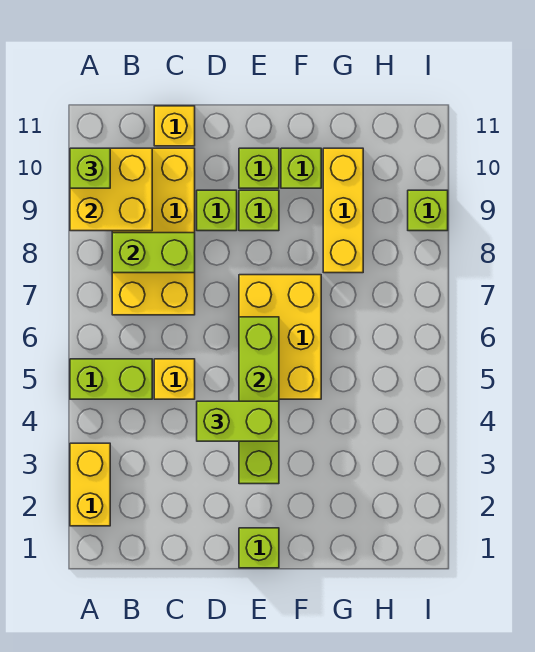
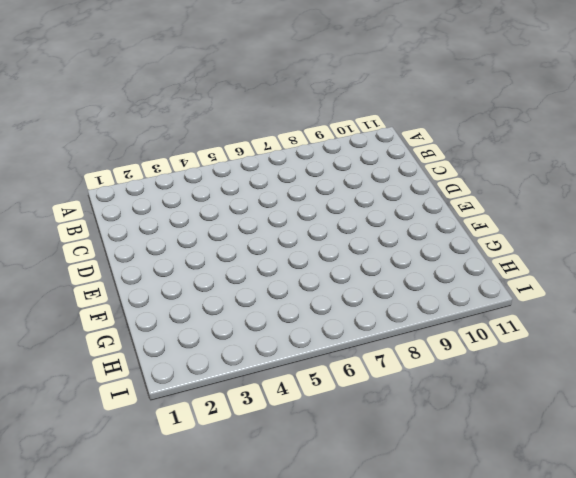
none -> yellow 1x2 brick [70,443,110,526]
none -> lime 1x2 brick [70,359,152,399]
none -> yellow 2x4 brick [112,148,195,315]

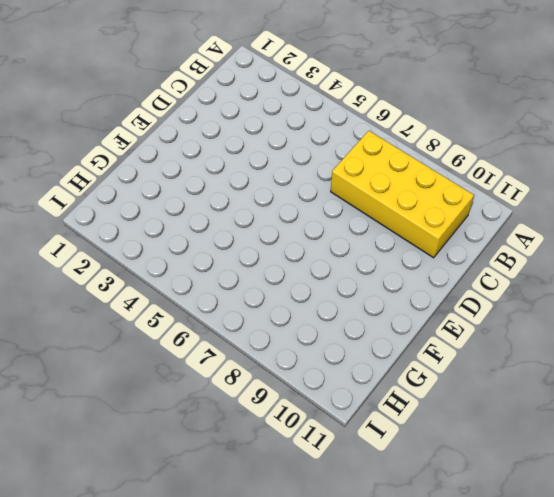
none -> yellow 1x2 brick [70,443,110,526]
none -> lime 1x2 brick [70,359,152,399]
none -> yellow 1x1 brick [154,359,195,399]

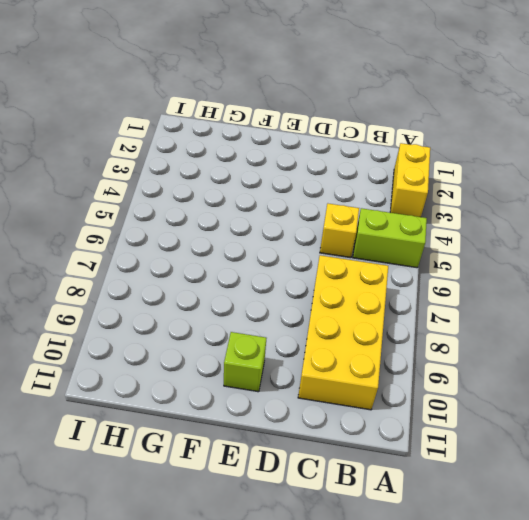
none -> yellow 1x1 brick [154,106,195,146]
none -> lime 1x1 brick [197,190,237,231]
none -> lime 1x1 brick [239,528,279,568]

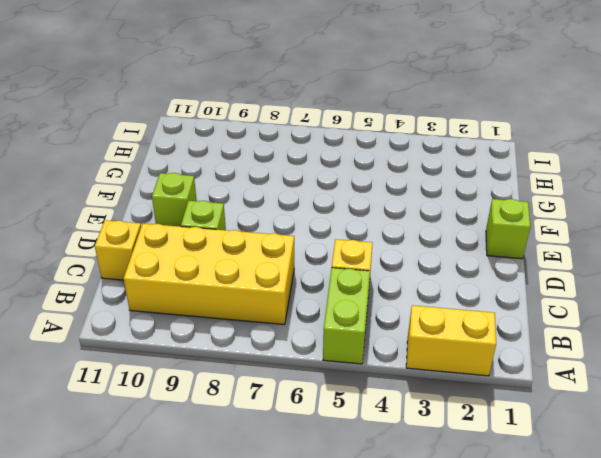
none -> yellow 2x3 brick [239,275,321,399]
none -> lime 1x1 brick [239,190,279,231]
none -> lime 1x1 brick [281,148,321,188]

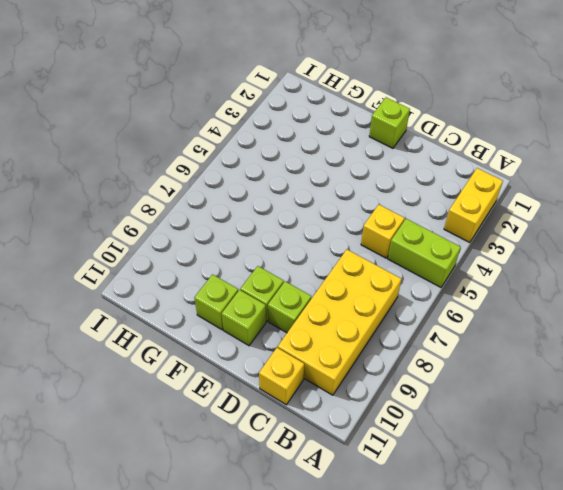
none -> yellow 2x3 brick [239,275,321,399]
none -> yellow 1x3 brick [323,148,363,273]
none -> lime 1x1 brick [408,190,448,231]

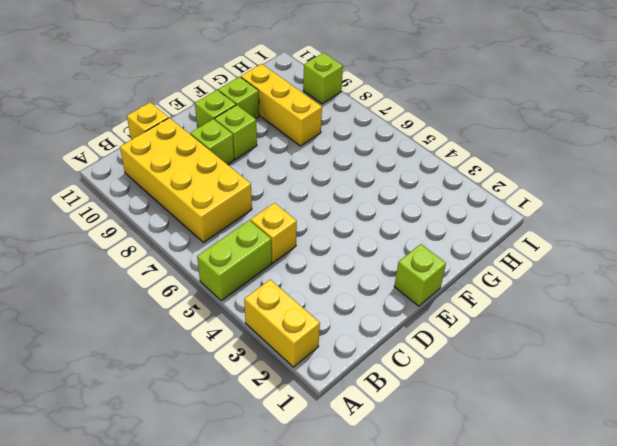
none -> yellow 2x3 brick [239,275,321,399]
none -> yellow 2x2 brick [70,148,152,231]
none -> lime 1x2 brick [112,233,195,273]

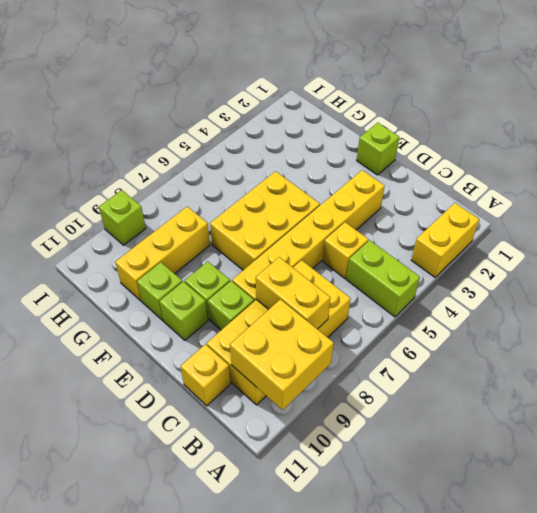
yellow 1x2 brick [256,257,330,329] -> lime 1x2 brick [112,233,195,273]
yellow 1x6 brick [232,170,385,301] -> none
none -> lime 1x4 brick [239,317,279,484]
none -> lime 1x1 brick [70,148,110,188]
none -> lime 1x2 brick [197,401,279,441]

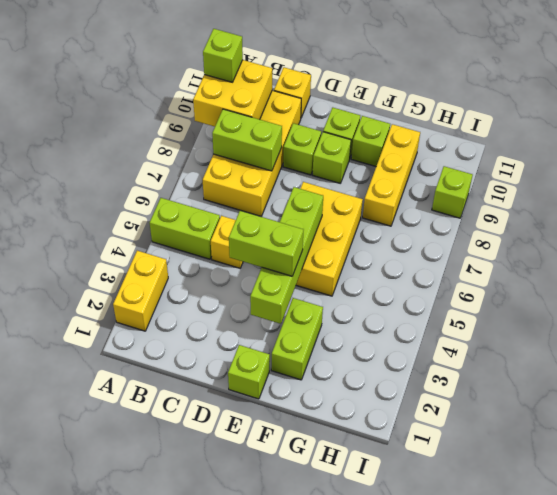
lime 1x2 brick [271,298,323,380] -> none

